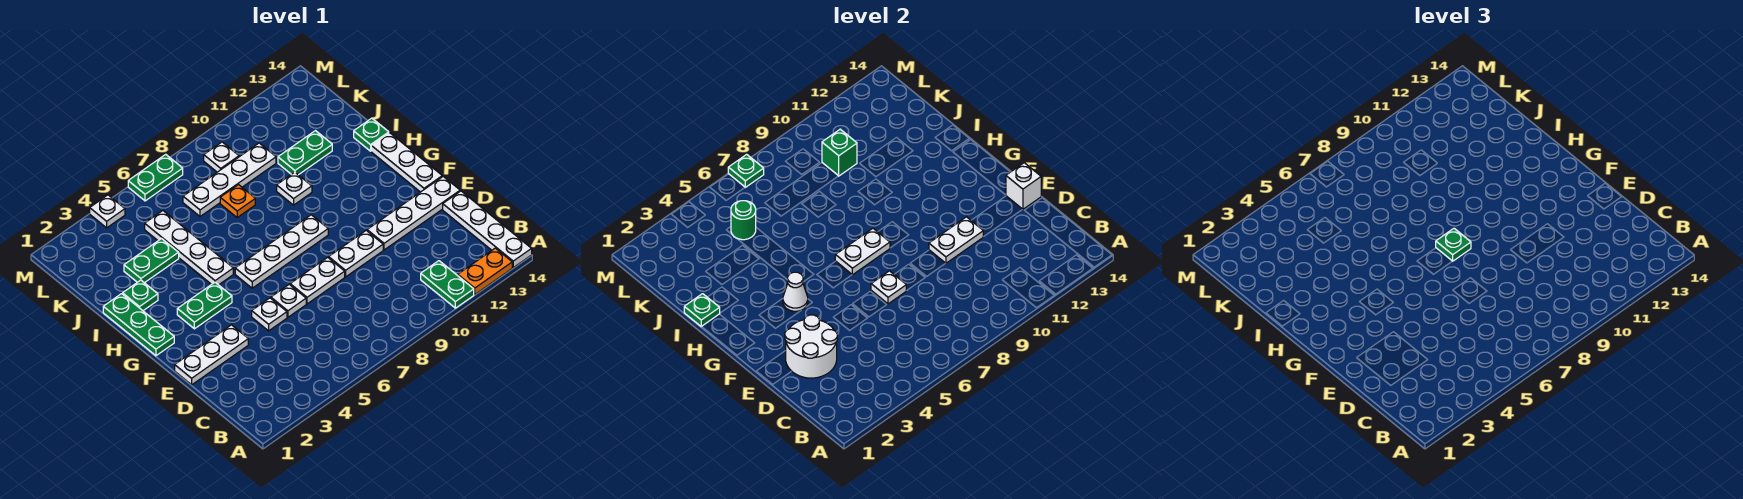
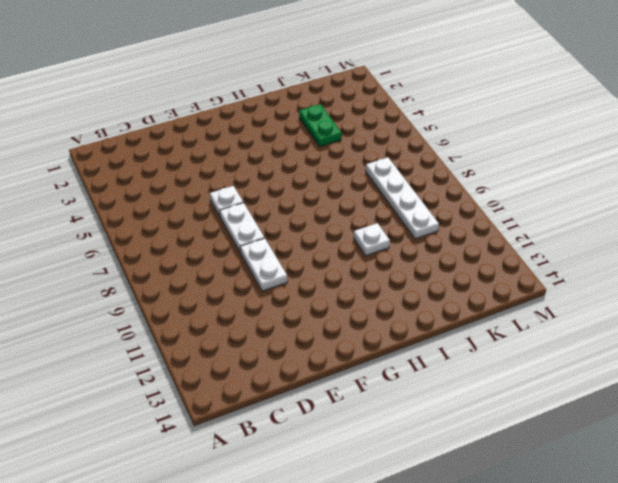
none -> green 1x2 plate [421,261,474,308]
none -> orange 1x2 plate [458,248,512,294]
none -> white 1x4 plate [443,191,532,268]
none -> white 1x3 plate [175,325,248,385]

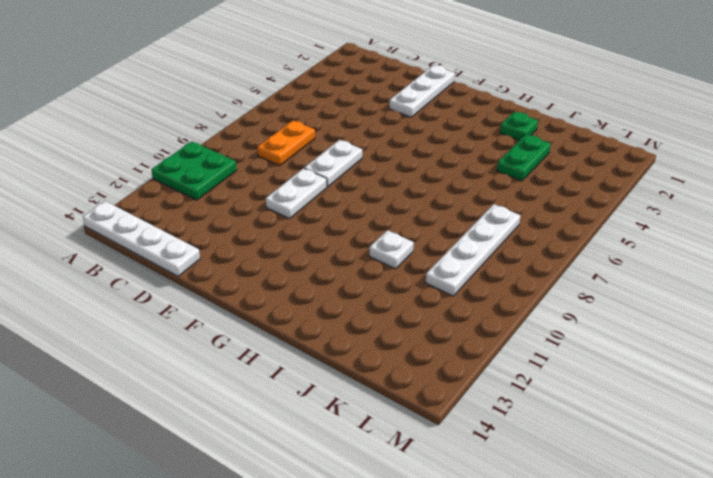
green 2x2 plate [151,141,237,200] -> green 1x2 plate [421,261,474,308]
orange 1x2 plate [257,120,315,166] -> orange 1x2 plate moved to [458,248,512,294]
none -> white 1x1 plate [252,298,287,331]
none -> white 1x1 plate [271,284,306,317]
none -> white 1x4 plate [367,177,460,250]
none -> white 1x3 plate [371,133,442,192]

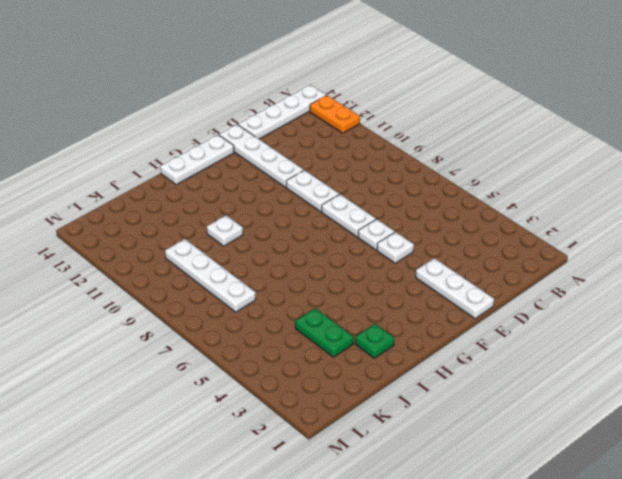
none -> green 1x2 plate [421,261,474,308]
none -> green 1x3 plate [103,294,174,356]
none -> green 1x2 plate [177,282,232,329]
none -> white 1x4 plate [235,215,328,288]

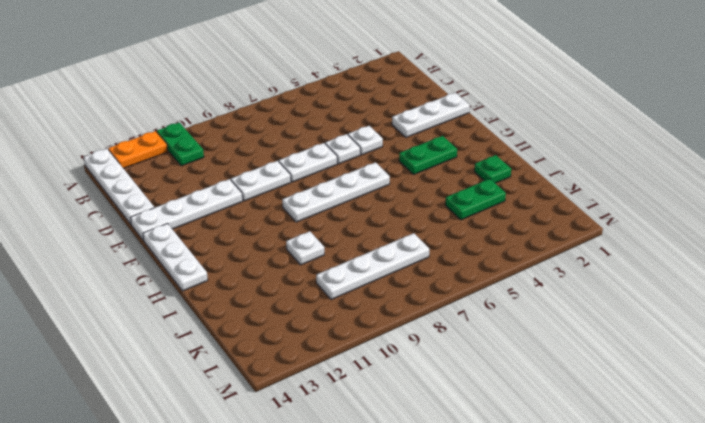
none -> green 1x3 plate [103,294,174,356]
none -> white 1x4 plate [145,211,233,285]
none -> green 1x1 plate [354,118,389,151]
none -> orange 1x1 plate [220,185,255,217]

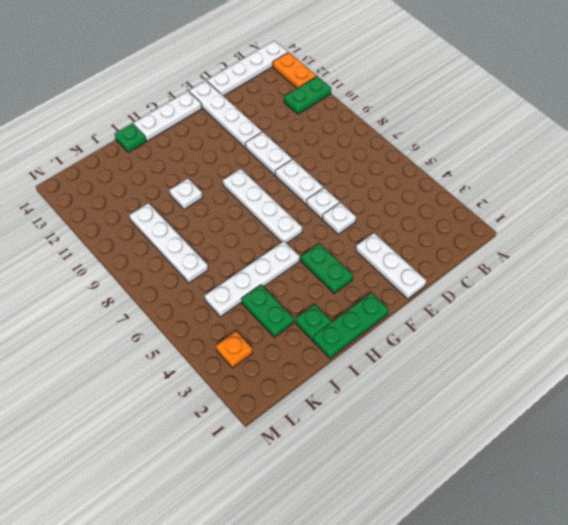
orange 1x1 plate [216,331,253,368] -> orange 1x1 plate moved to [220,185,255,217]
none -> green 1x2 plate [278,131,332,175]
none -> white 1x1 plate [204,142,239,172]
none -> white 1x1 plate [90,195,125,228]
none -> green 1x2 plate [128,154,183,201]

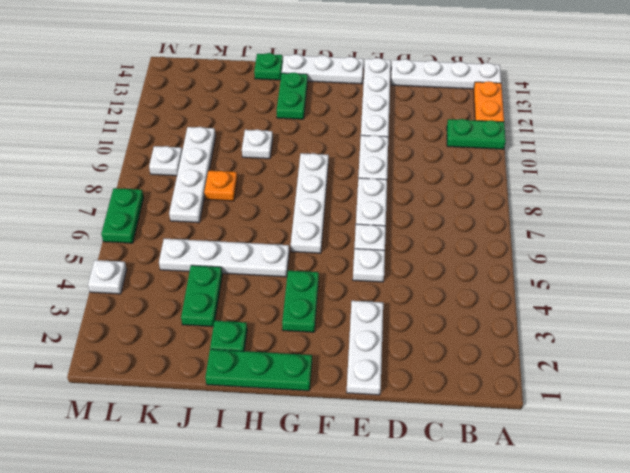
green 1x2 plate [277,72,308,119] -> green 1x2 plate moved to [278,131,332,175]
none -> white 2x2 round brick [785,315,837,378]
none -> white 1x1 plate [871,271,906,304]
none -> white 1x2 plate [929,217,983,263]
none -> white 1x1 brick [1006,163,1041,209]

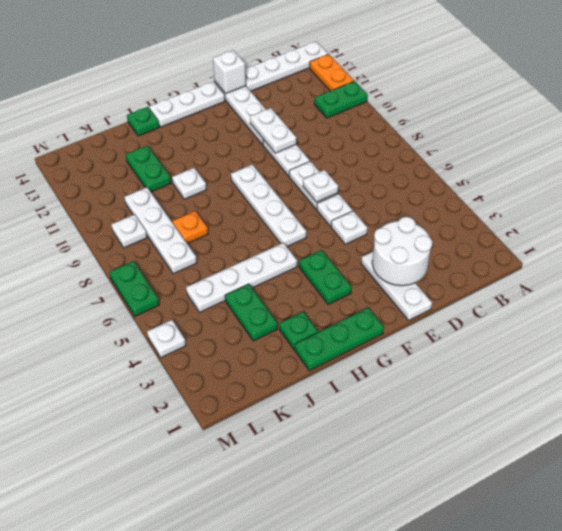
none -> white 1x1 cone [783,272,808,311]
none -> white 1x2 plate [835,229,890,275]
none -> green 1x1 plate [684,294,720,327]
none -> green 1x1 round brick [731,201,756,240]

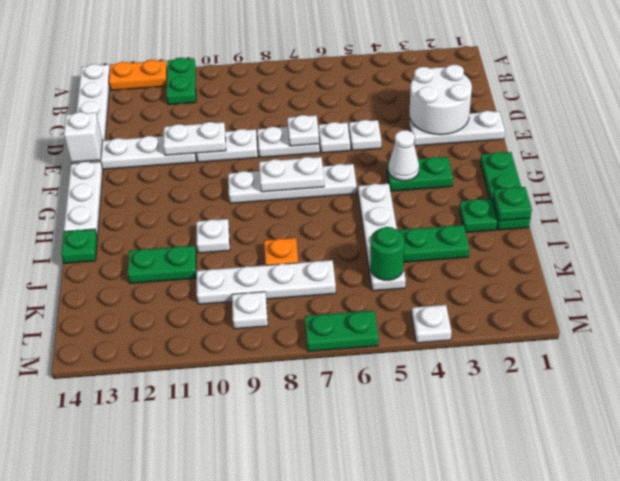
none -> green 1x1 brick [822,129,857,176]
none -> green 1x1 plate [728,154,764,187]
none -> green 1x1 plate [1436,229,1471,261]

